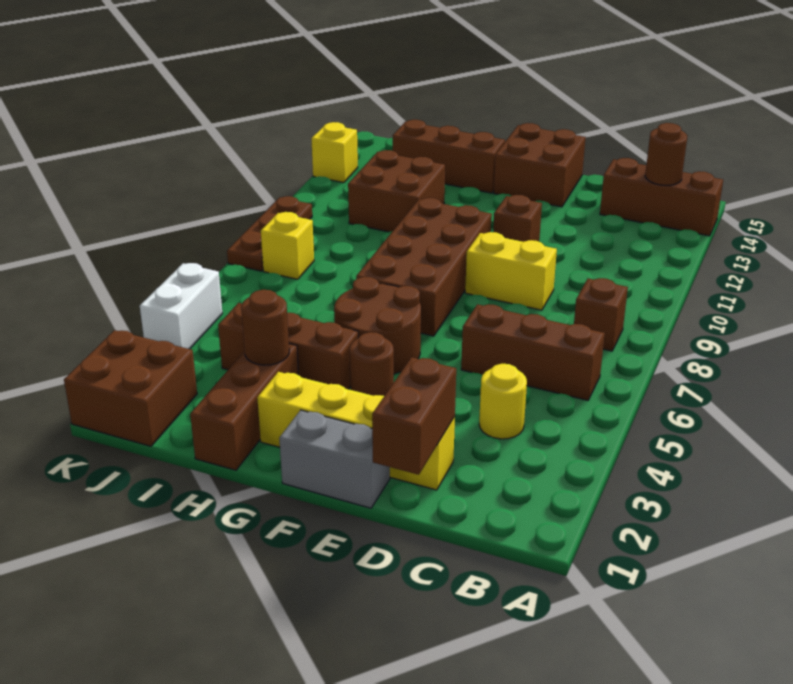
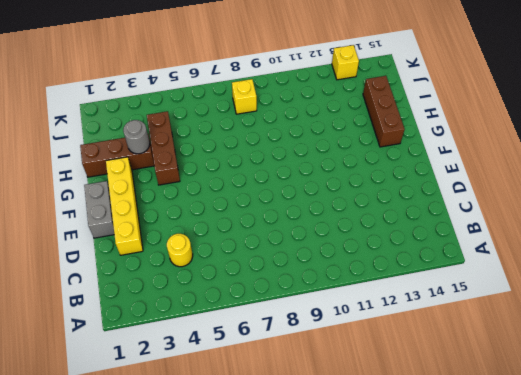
grey 1x1 round brick [123,120,150,154] -> brown 1x1 round brick [241,290,289,365]
none -> brown 1x3 brick [600,158,723,236]
none -> brown 1x3 brick [461,304,605,400]
none -> brown 1x1 brick [574,278,628,351]

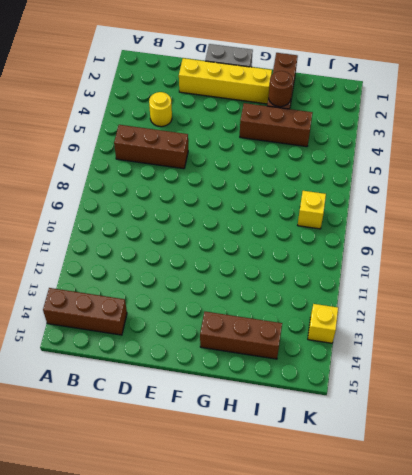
none -> brown 1x1 brick [574,278,628,351]
none -> yellow 1x2 brick [465,232,557,310]
none -> brown 1x1 brick [493,195,542,242]

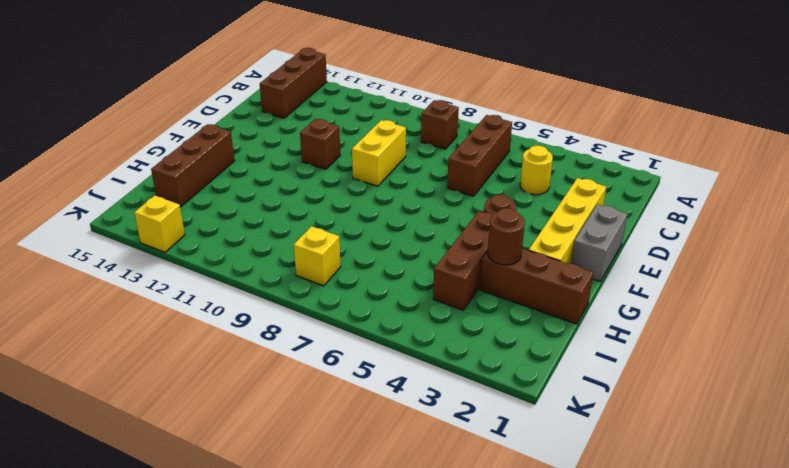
none -> brown 2x2 brick [494,123,586,207]
none -> brown 2x2 round brick [334,277,421,374]
none -> brown 2x4 brick [356,198,492,336]

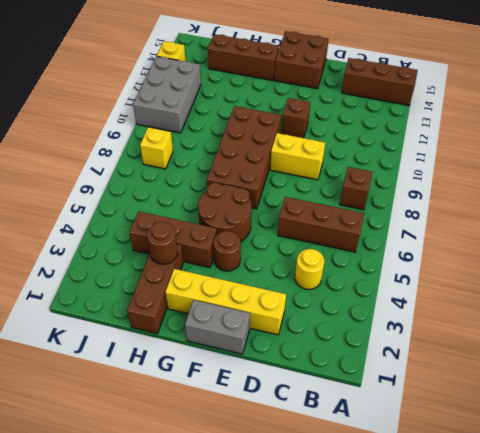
grey 2x3 brick [133,56,201,133] -> brown 1x3 plate [227,196,312,271]
none -> brown 2x2 brick [348,150,445,232]
none -> brown 2x2 brick [64,330,197,446]
none -> white 1x2 brick [140,263,222,349]

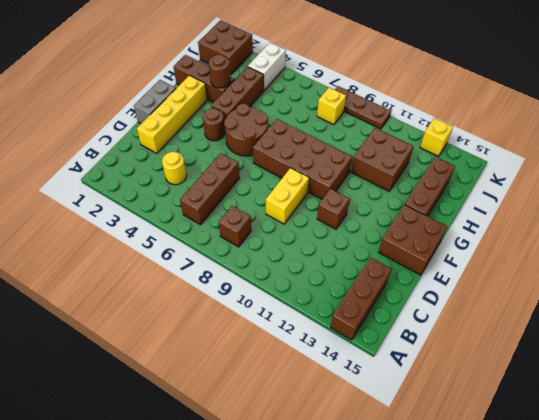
white 1x2 brick [248,43,286,91] -> white 1x2 brick turned to [140,263,222,349]
none -> brown 1x1 round brick [645,123,687,185]
none -> brown 1x2 brick [372,357,456,475]

